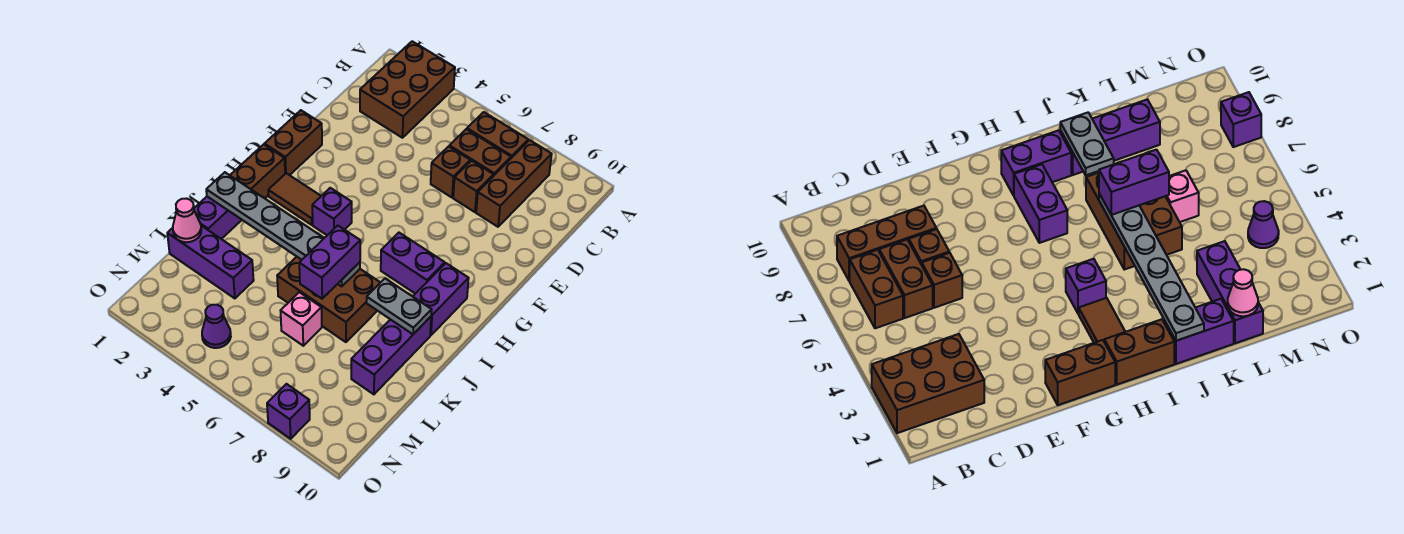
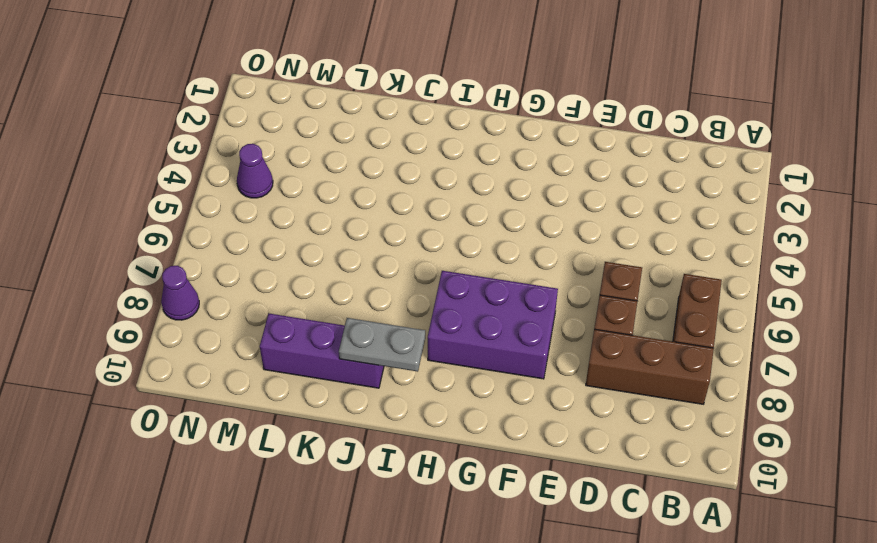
purple 2x3 brick [428,271,558,379] -> purple 1x2 brick [381,233,445,294]
grey 1x2 plate [339,318,425,372] -> grey 1x2 plate turned to [366,279,432,334]
purple 1x1 cone [161,266,199,320] -> purple 1x1 brick [267,384,310,439]
none -> brown 2x3 brick [360,41,455,138]
none -> brown 1x2 brick [449,129,511,176]
none -> brown 1x2 brick [265,110,322,175]

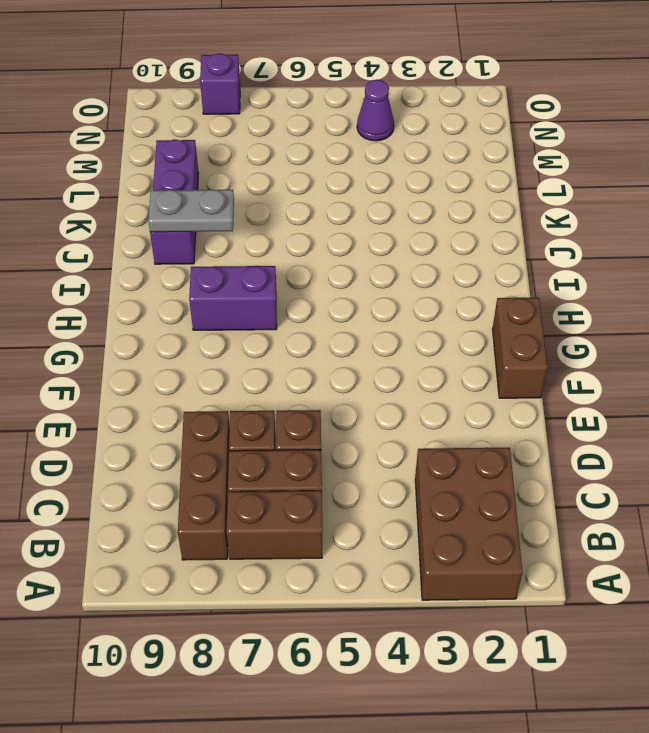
none -> brown 1x2 brick [230,144,285,198]
none -> brown 1x2 tile [268,173,321,225]
none -> purple 1x1 brick [312,188,352,235]

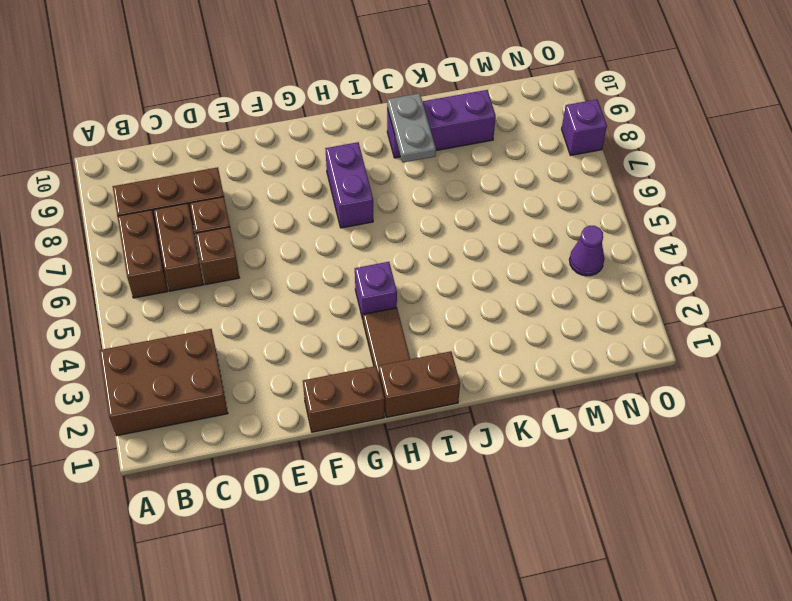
none -> purple 1x2 brick [413,263,469,335]
none -> purple 1x2 brick [194,197,242,239]
none -> brown 2x3 brick [277,257,381,342]

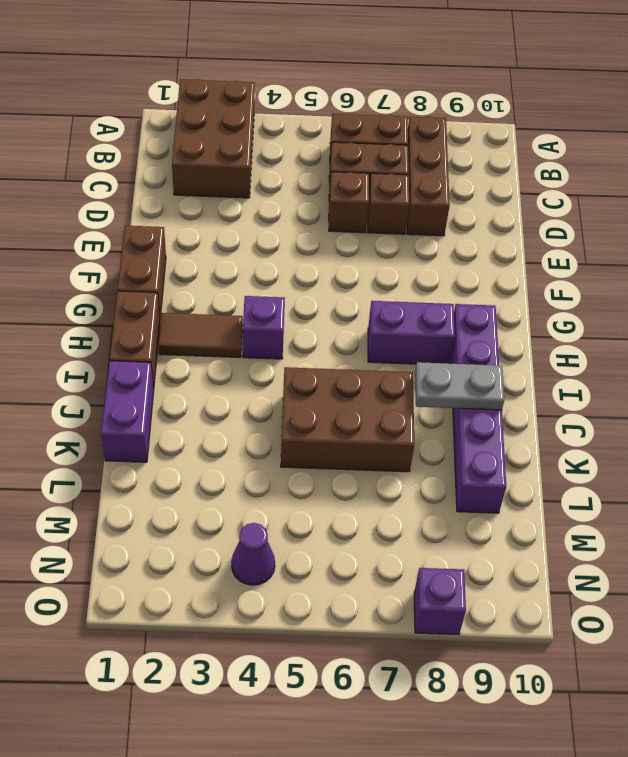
none -> purple 1x3 brick [167,226,254,298]
none -> pink 1x1 brick [281,292,322,346]
none -> grey 1x6 plate [206,172,360,287]

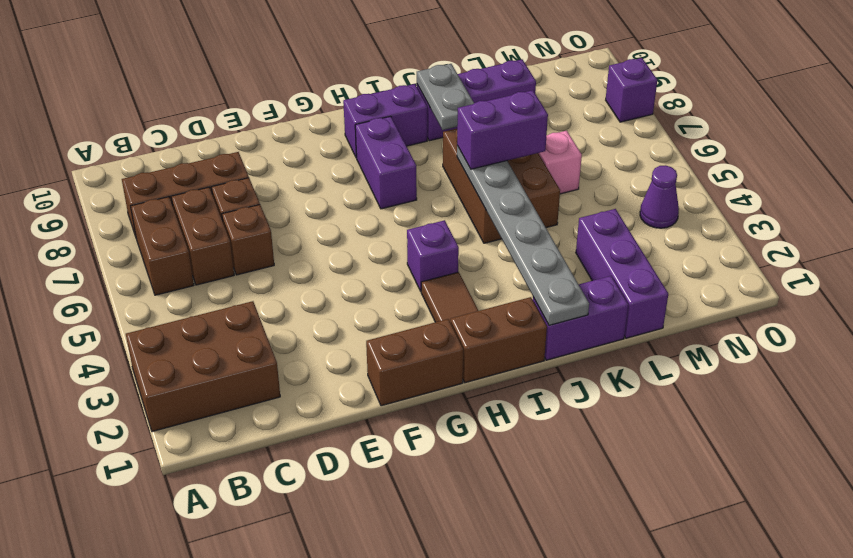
none -> pink 1x1 cone [173,199,201,242]

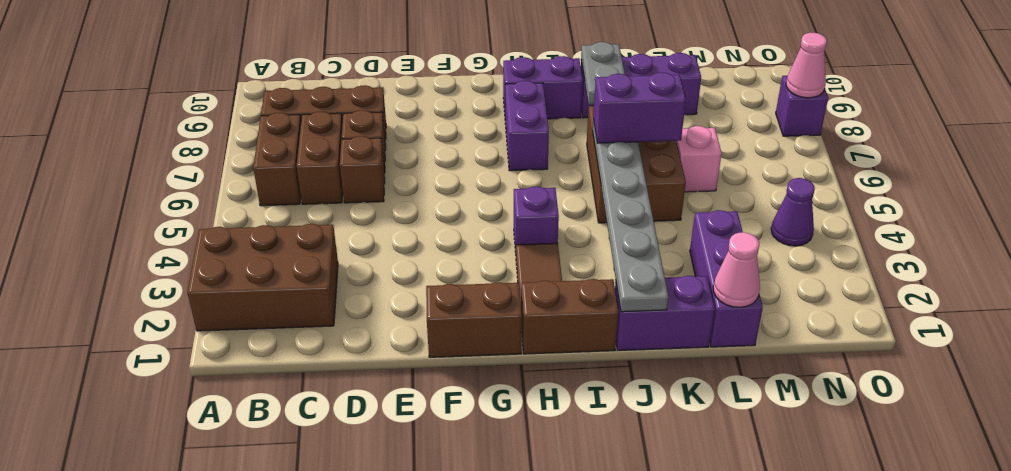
pink 1x1 cone [786,33,827,98] -> none

